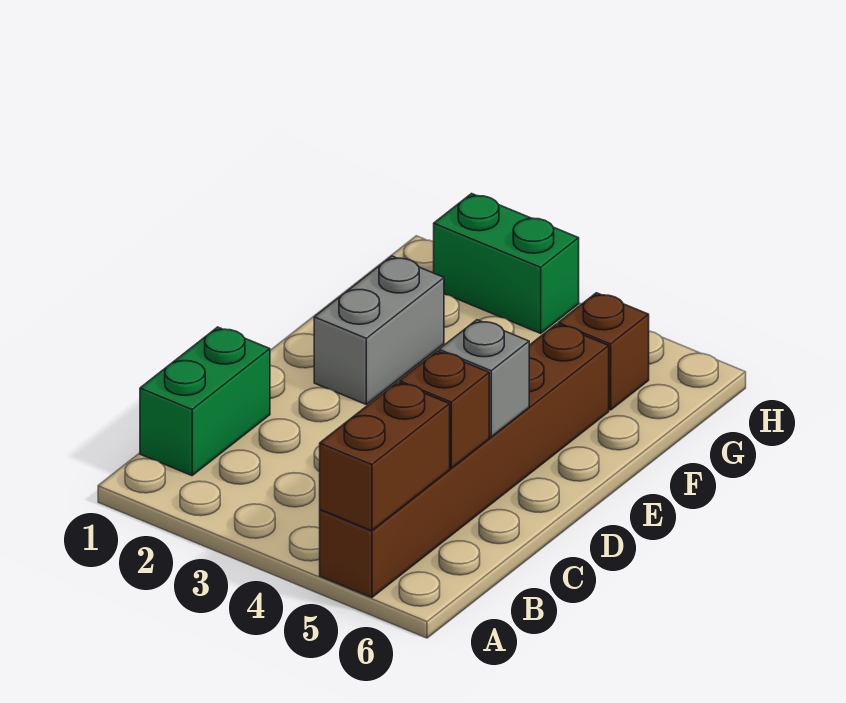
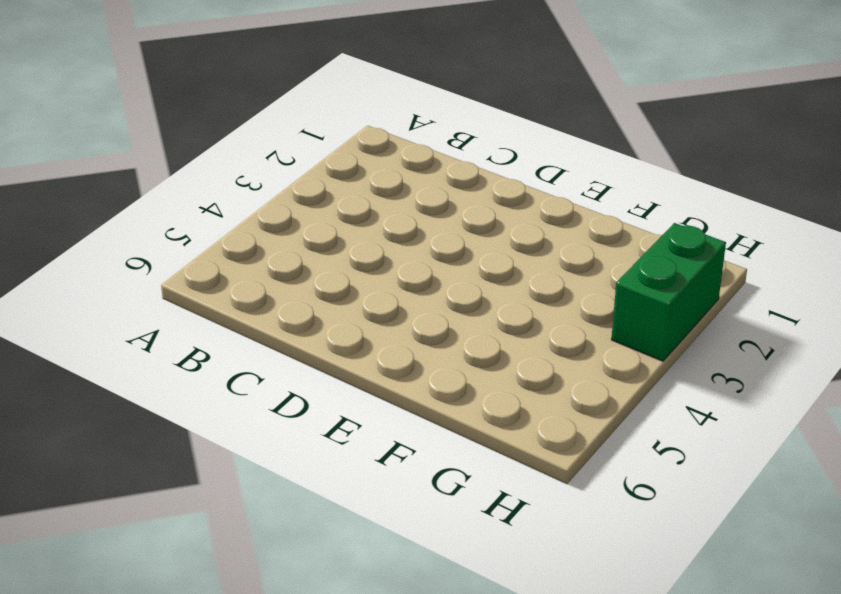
none -> brown 1x6 brick [320,324,609,598]
none -> green 1x2 brick [140,327,270,476]

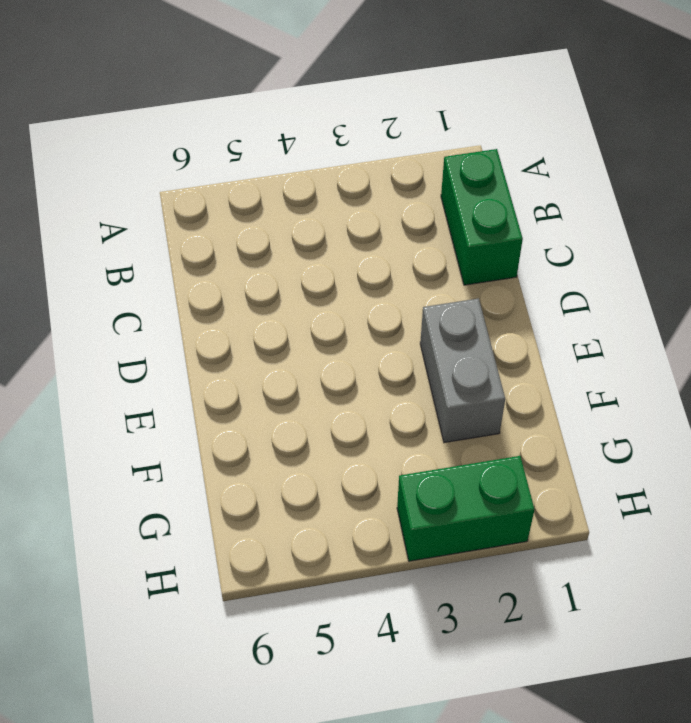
none -> brown 1x6 brick [320,324,609,598]
none -> brown 1x1 brick [558,293,649,410]

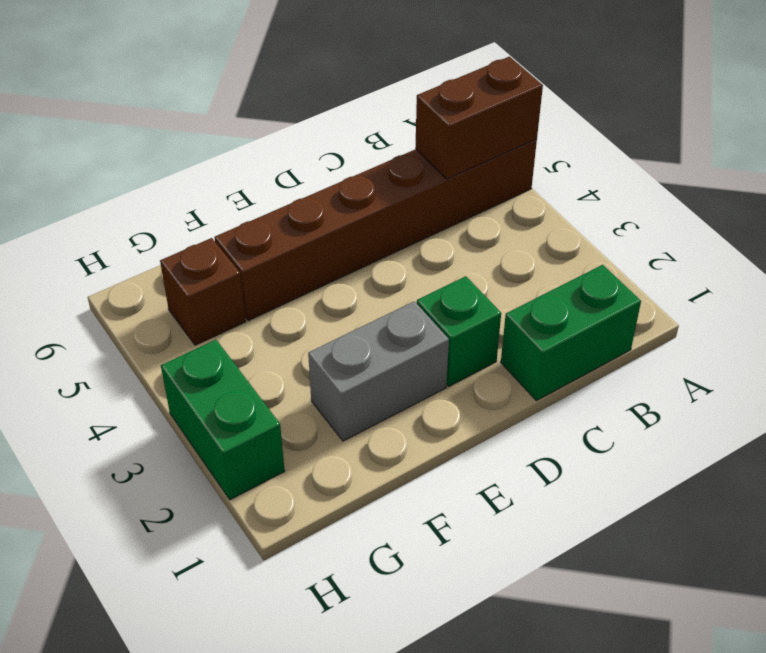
green 1x1 brick [417,276,501,386] -> none
none -> brown 1x1 brick [399,351,489,468]
none -> grey 1x1 brick [439,320,529,437]

